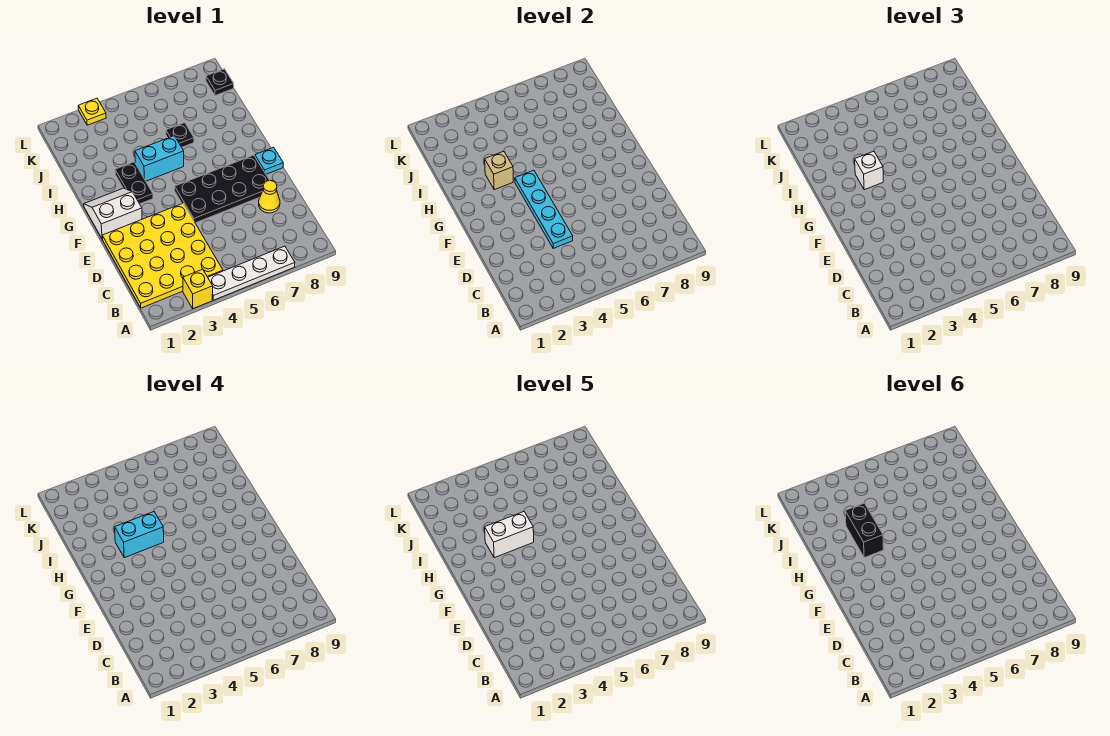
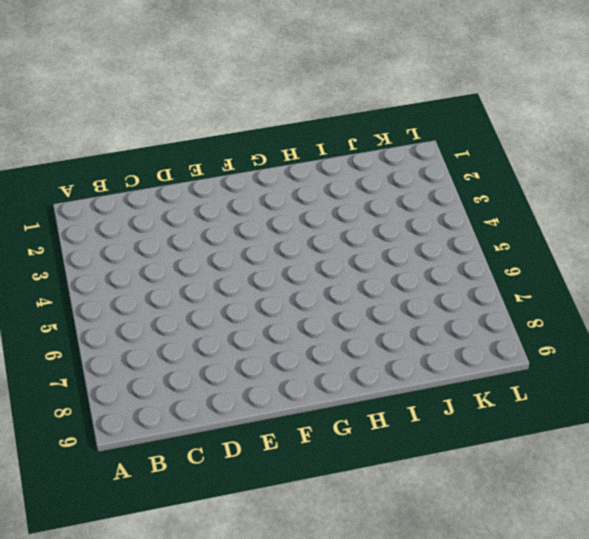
none -> yellow 1x1 brick [183,269,213,309]
none -> white 1x4 plate [208,246,295,300]
none -> yellow 4x4 plate [102,203,223,308]

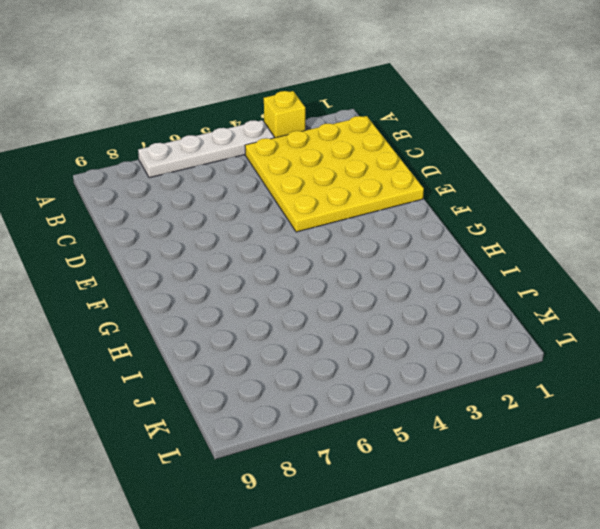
none -> yellow 1x1 cone [259,181,280,213]
none -> black 2x4 plate [175,155,270,223]
none -> white 2x2 slope [84,188,142,239]

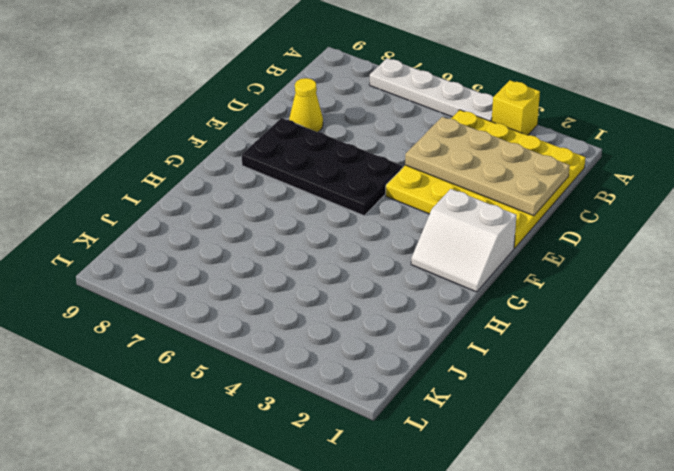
tan 2x4 plate [405,117,570,216] -> cyan 1x4 plate [515,170,573,248]
none -> cyan 1x1 plate [255,147,283,174]
none -> black 1x2 plate [115,162,153,204]
none -> cyan 1x2 brick [135,136,184,181]

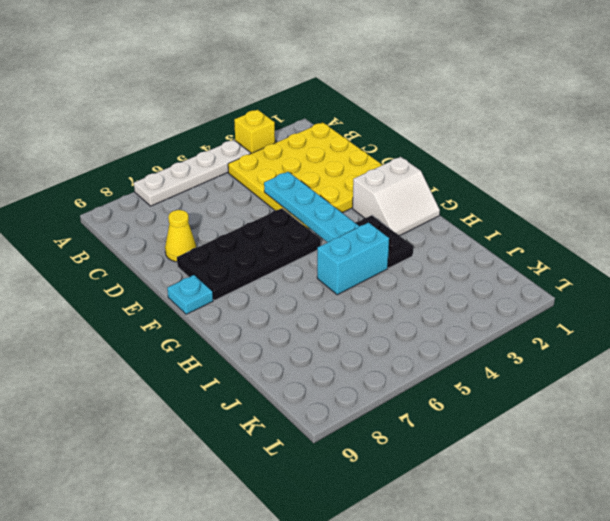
none -> black 1x1 plate [166,123,194,147]
none -> black 1x1 plate [206,69,234,96]
none -> yellow 1x1 plate [78,98,106,125]

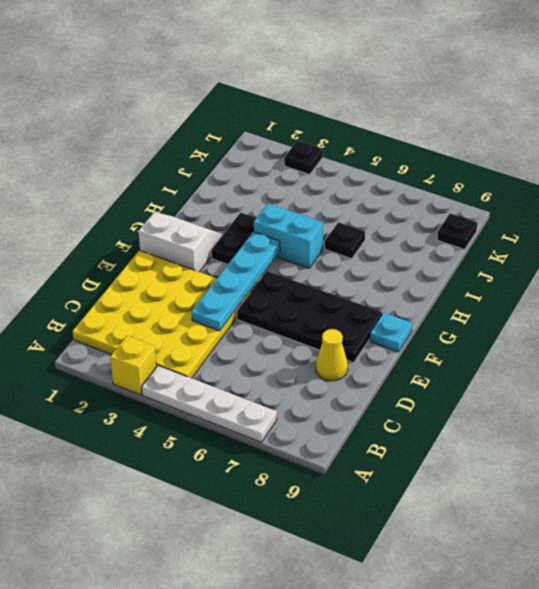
black 1x1 plate [284,141,323,174] -> yellow 1x1 plate [78,98,106,125]
none -> tan 1x1 brick [485,151,513,190]
none -> white 1x1 brick [855,151,883,190]
none -> cyan 1x2 brick [115,512,164,558]

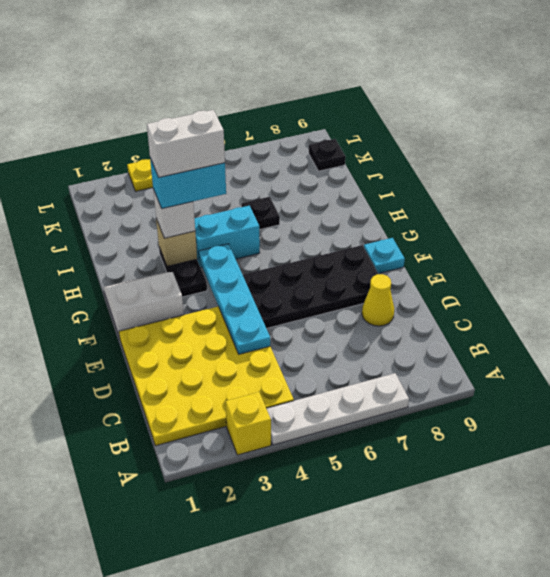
none -> black 1x2 brick [845,503,883,558]

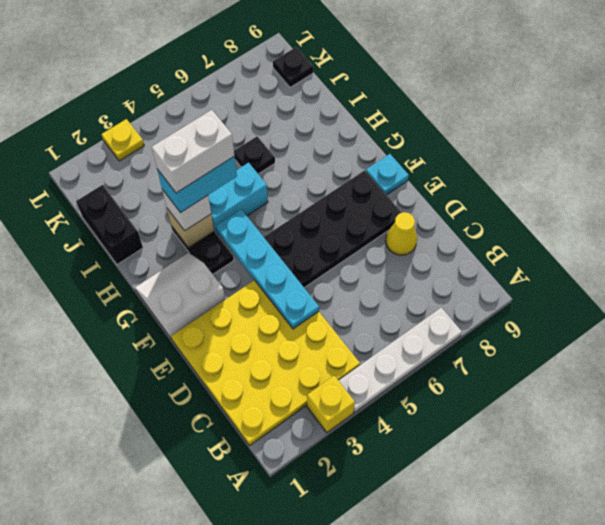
black 1x2 brick [76,185,143,264] -> black 1x2 brick moved to [845,503,883,558]

